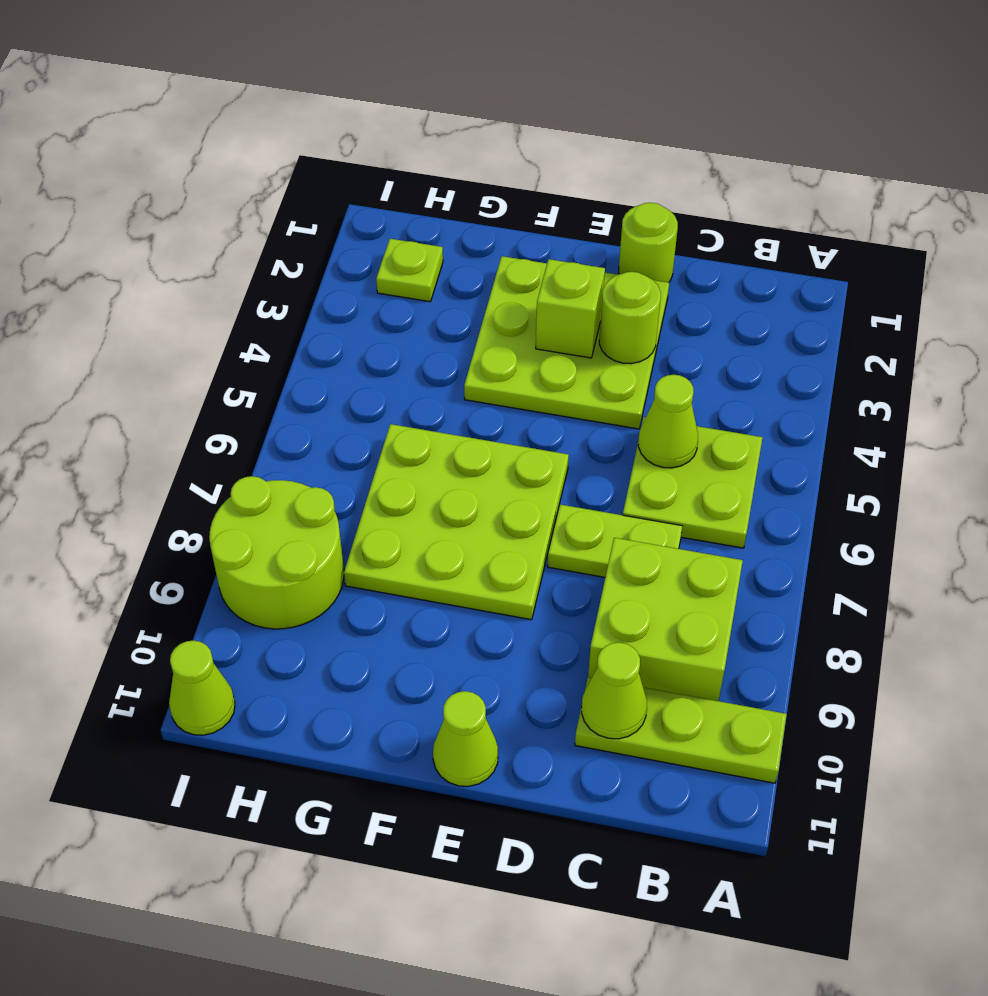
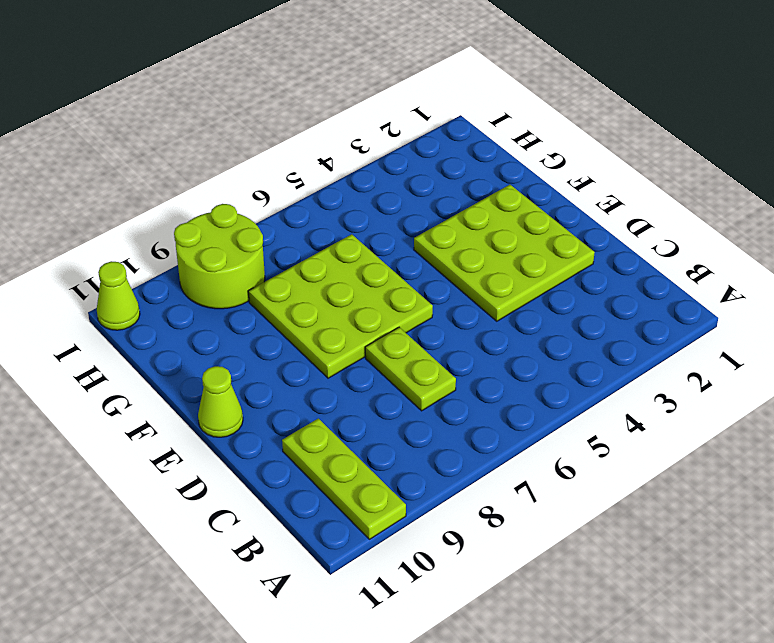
none -> lime 2x2 plate [623,417,763,548]
none -> lime 2x2 brick [588,538,743,701]
none -> lime 1x1 round brick [619,203,678,282]

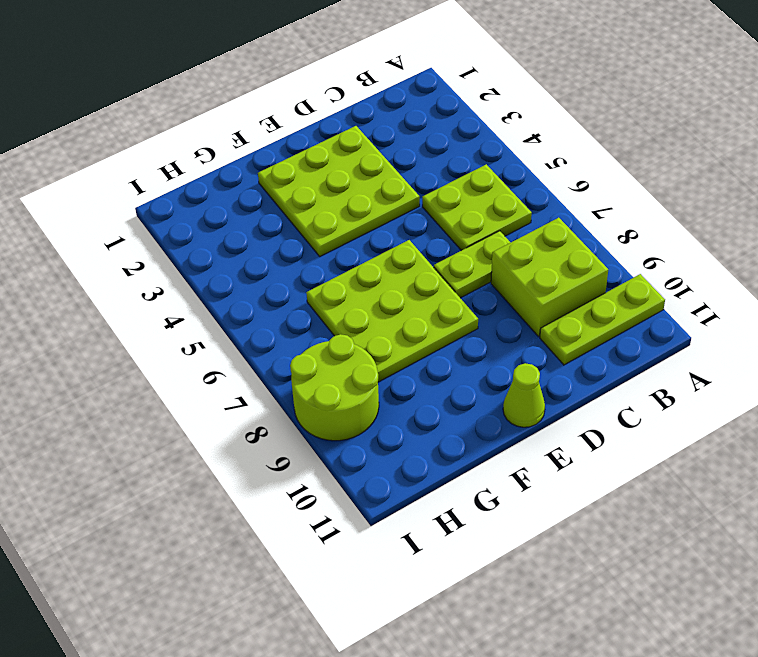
none -> lime 1x1 round brick [619,203,678,282]
none -> lime 1x1 plate [376,239,443,302]
none -> lime 1x1 cone [169,640,235,735]

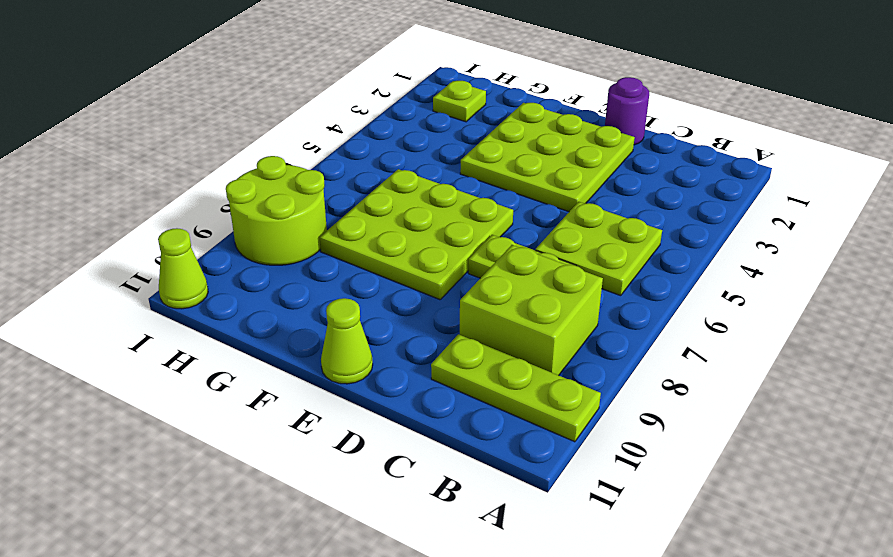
purple 1x1 round brick [605,77,649,145] -> lime 1x1 round brick [619,203,678,282]
none -> lime 1x1 cone [638,375,698,468]
none -> lime 1x1 cone [582,642,647,739]
none -> lime 1x1 round brick [599,272,661,364]

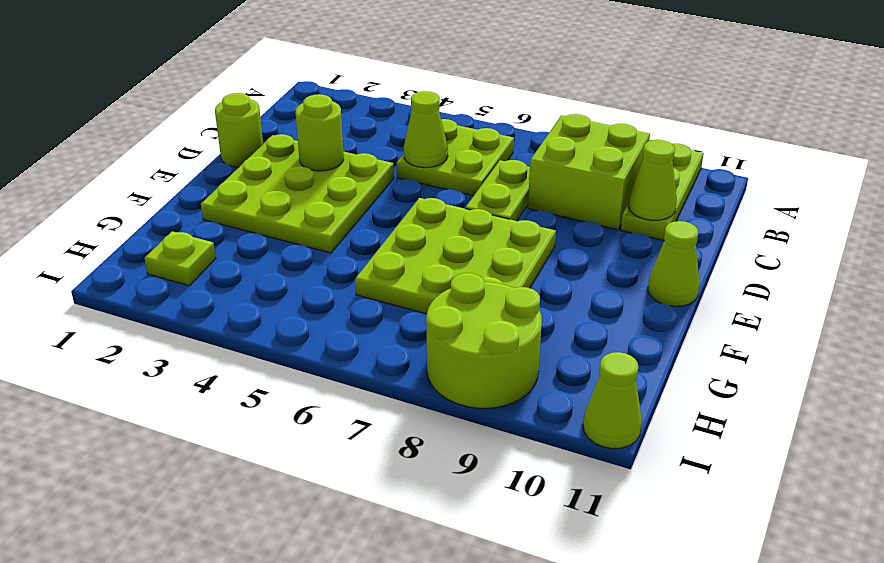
none -> lime 1x1 brick [536,259,605,358]

